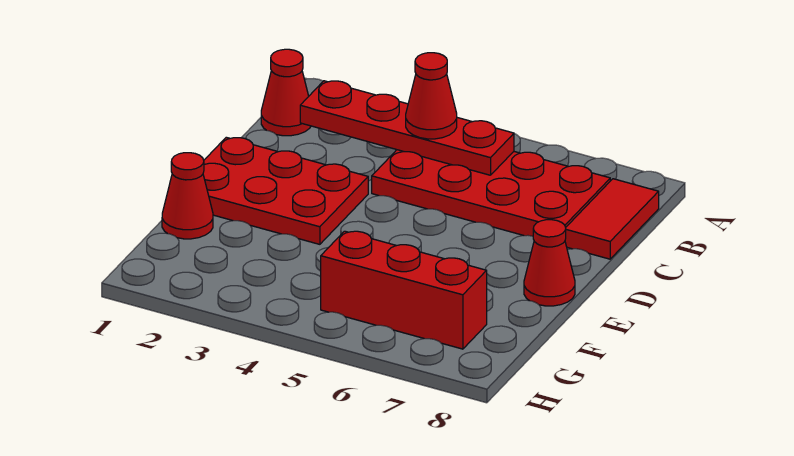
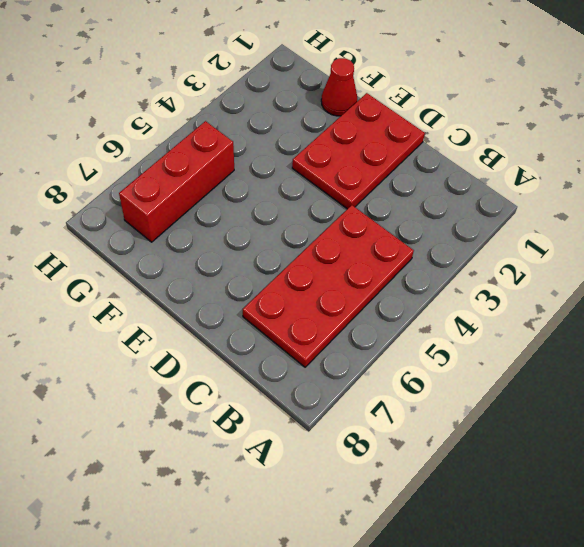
none -> red 1x1 cone [261,49,311,136]
none -> red 1x2 tile [565,179,659,259]

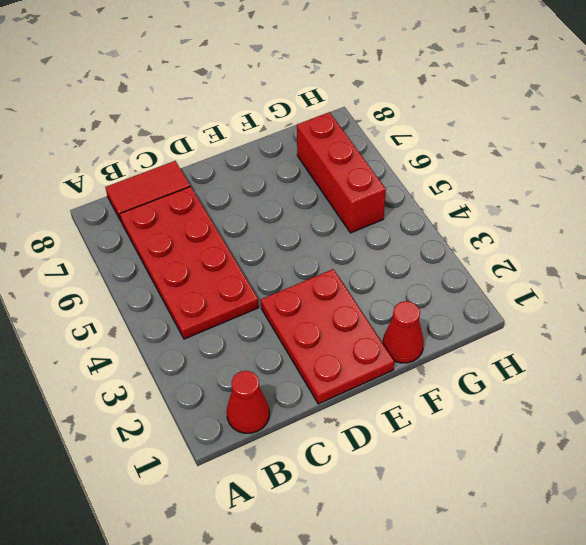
none -> red 1x1 cone [524,220,575,306]
none -> red 1x4 plate [300,81,514,175]

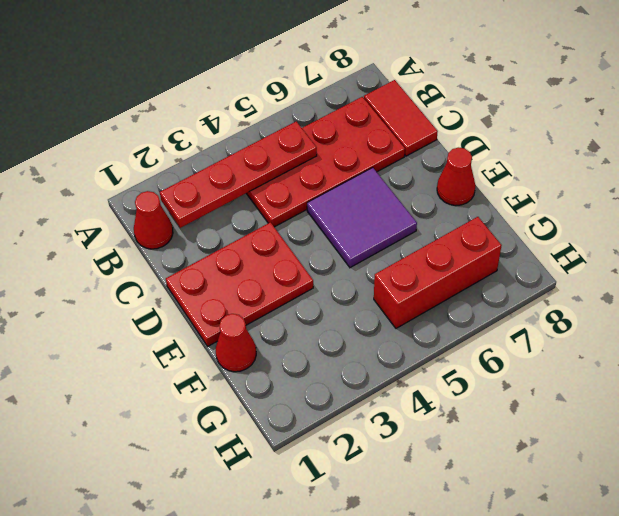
purple 2x2 tile [307,168,417,268] -> none
none -> red 1x1 cone [406,53,457,139]

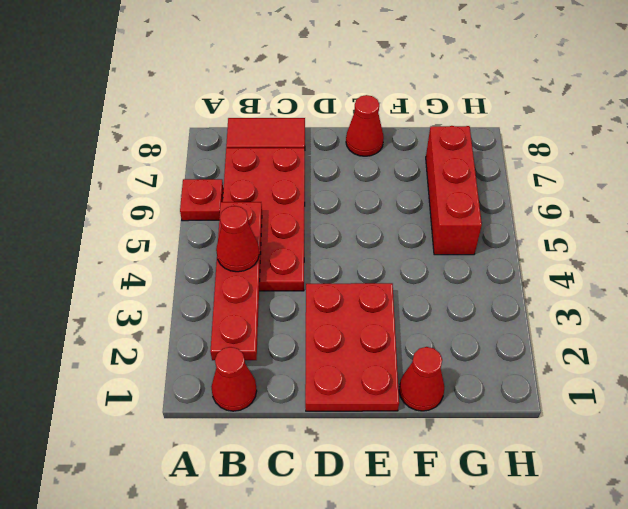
red 1x1 plate [180,179,223,221] -> none

